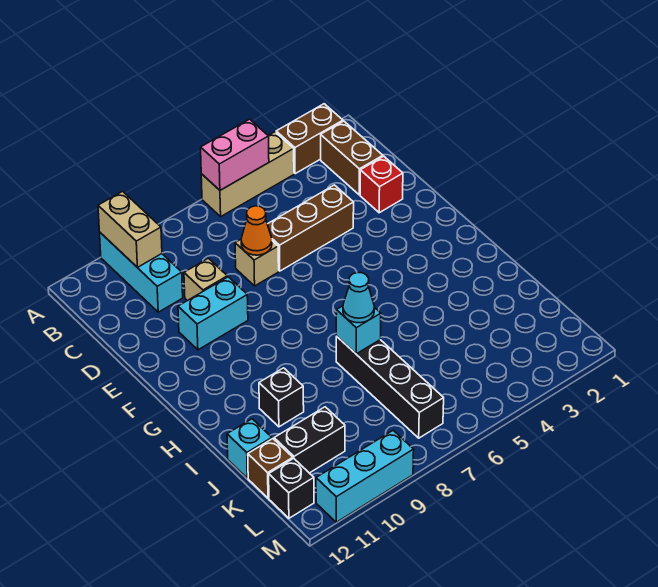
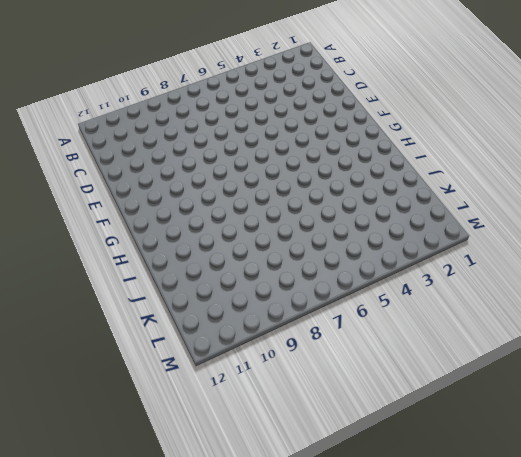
none -> brown 1x2 brick [276,104,343,174]
none -> tan 1x3 brick [201,132,294,216]
none -> cyan 1x3 brick [100,233,183,312]

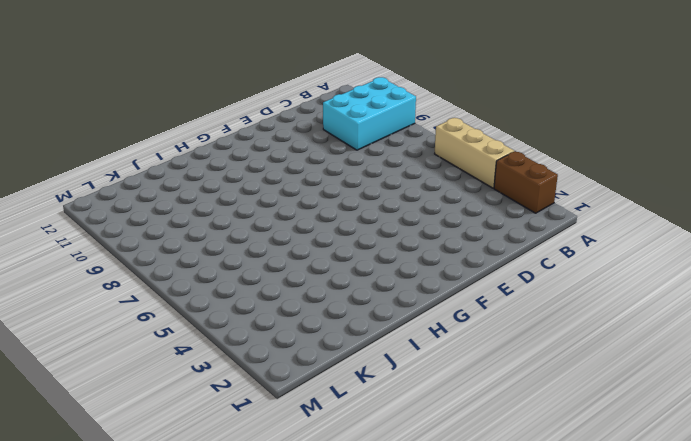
cyan 2x3 brick [323,77,416,150] -> cyan 1x3 brick [100,233,183,312]
none -> brown 1x2 brick [321,121,383,195]
none -> red 1x1 brick [360,156,403,213]
none -> brown 1x3 brick [267,185,354,271]

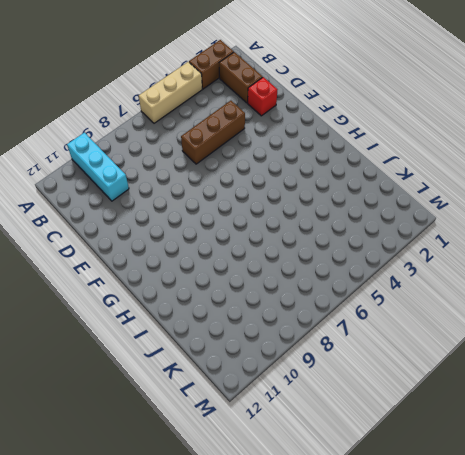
none -> tan 1x1 brick [235,240,279,286]
none -> tan 1x1 brick [184,258,227,301]
none -> cyan 1x2 brick [178,277,248,350]

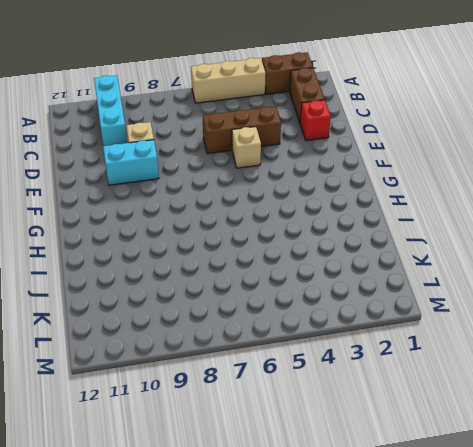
tan 1x1 brick [232,127,261,168] -> tan 1x1 brick moved to [235,240,279,286]
none -> black 1x4 brick [336,336,444,438]
none -> black 1x1 brick [259,368,304,427]
none -> cyan 1x1 brick [227,419,272,478]

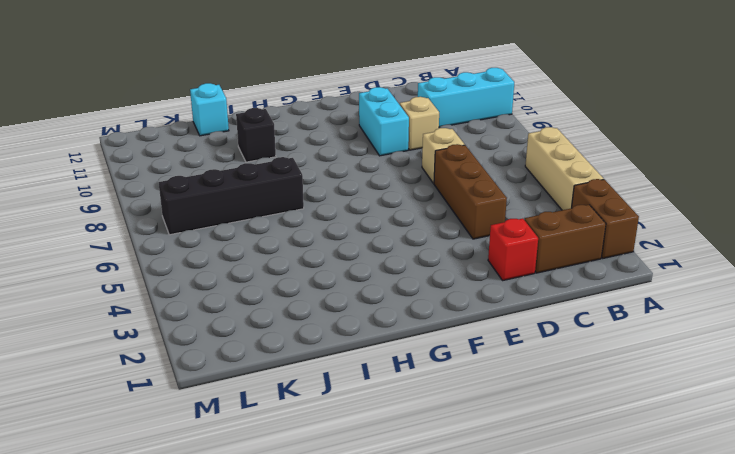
none -> black 1x2 brick [274,407,345,473]
none -> brown 1x1 brick [248,439,293,498]
none -> black 1x1 brick [269,458,314,518]

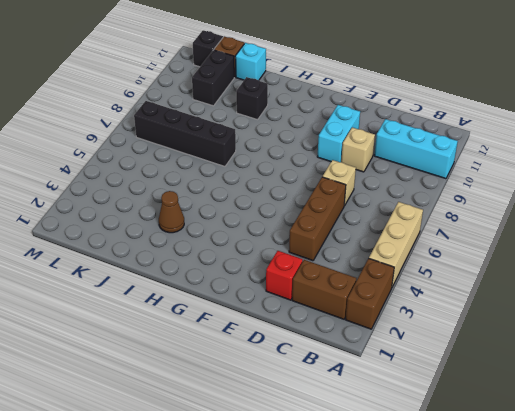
brown 1x1 cone [159,191,184,233] -> none
none -> cyan 1x3 brick [316,430,414,522]
none -> pink 1x2 brick [201,119,269,190]
none -> tan 1x2 brick [98,191,162,267]

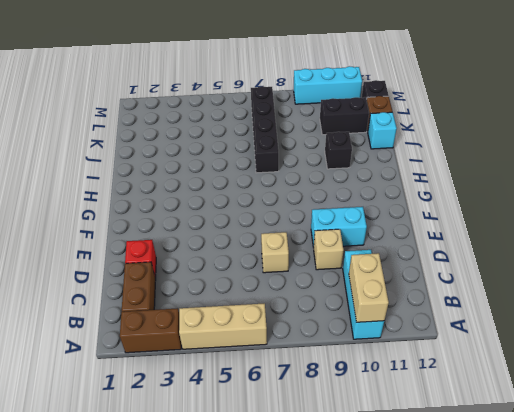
none -> brown 1x3 brick [267,185,354,271]
none -> pink 1x2 brick [201,119,269,190]
none -> orange 1x1 cone [241,206,272,255]

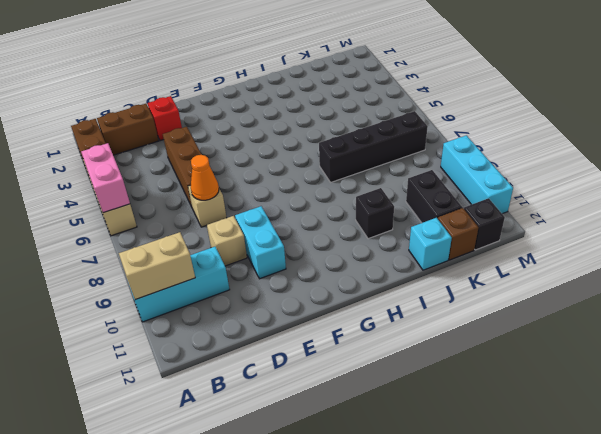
none -> cyan 1x1 brick [336,306,381,354]
none -> cyan 1x1 cone [343,273,374,323]

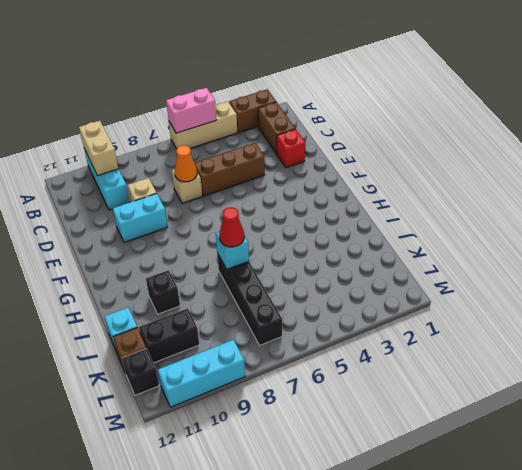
red 1x1 cone [219,207,244,247] -> cyan 1x1 cone [343,273,374,323]

